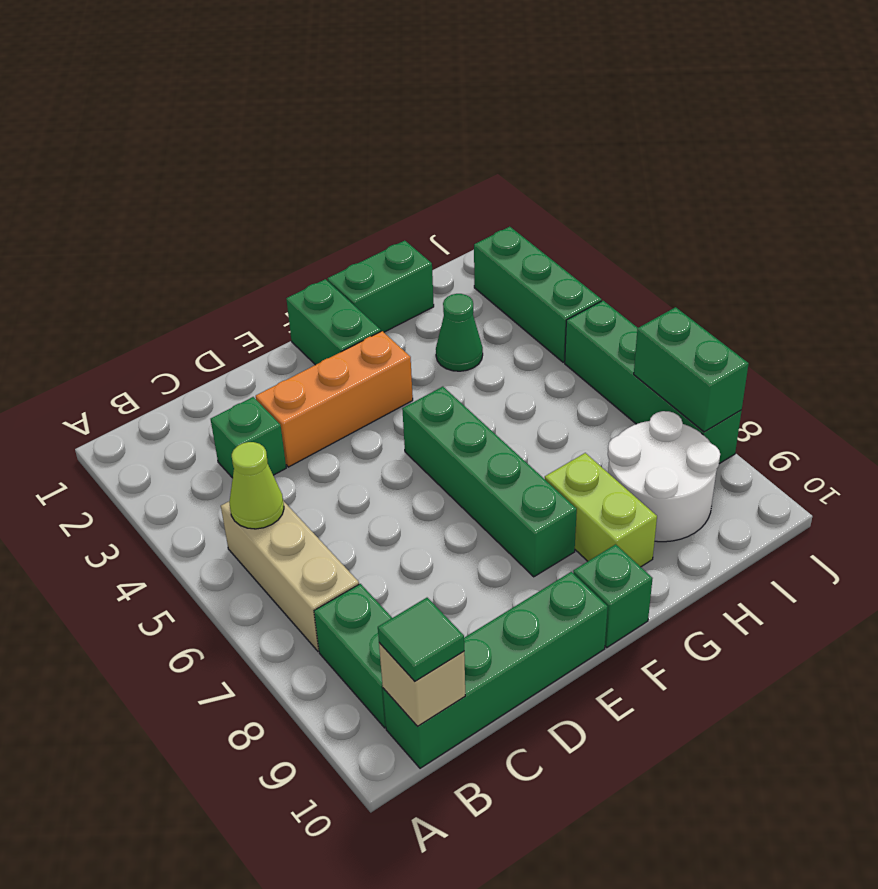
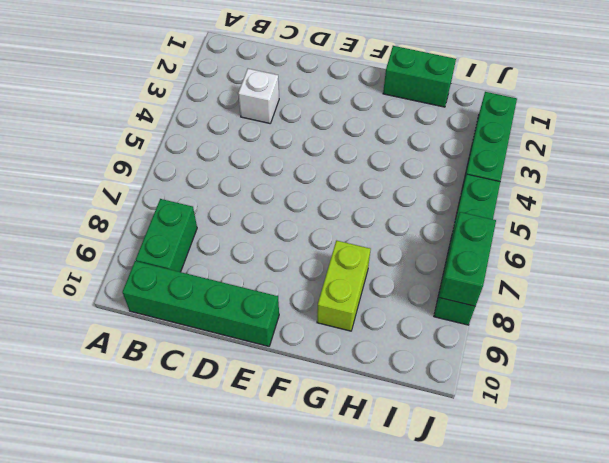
white 1x1 brick [238,69,279,123] -> green 1x1 brick [211,397,286,478]
none -> tan 1x3 brick [221,501,359,651]
none -> orange 1x3 brick [256,331,413,467]
none -> green 1x2 brick [286,279,381,365]

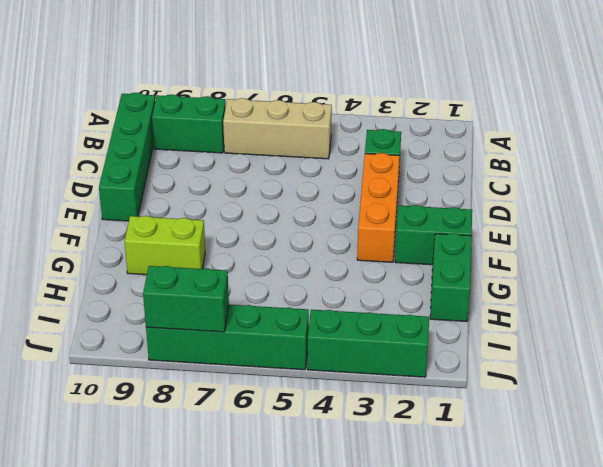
none -> green 1x4 brick [402,387,577,577]
none -> green 1x1 brick [573,544,653,647]
none -> green 1x1 cone [436,294,483,371]

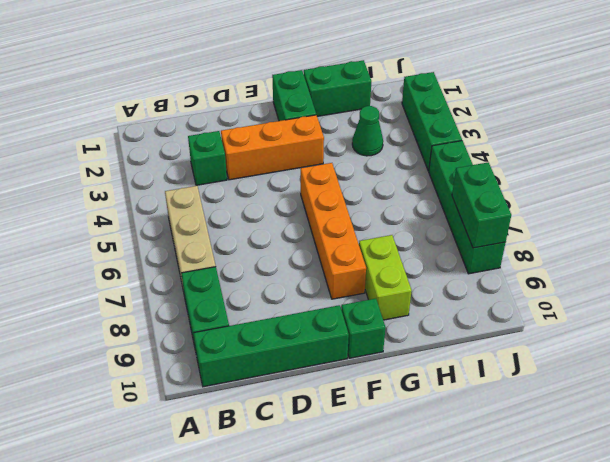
orange 1x4 brick [301,163,366,299] -> green 1x4 brick [402,387,577,577]
none -> white 2x2 round brick [608,411,720,542]
none -> lime 1x1 cone [229,442,284,529]
none -> tan 1x1 brick [379,643,465,726]

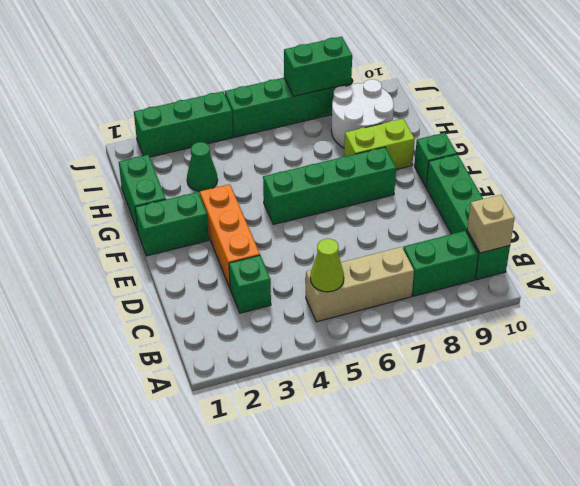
none -> green 1x1 tile [378,598,464,681]

